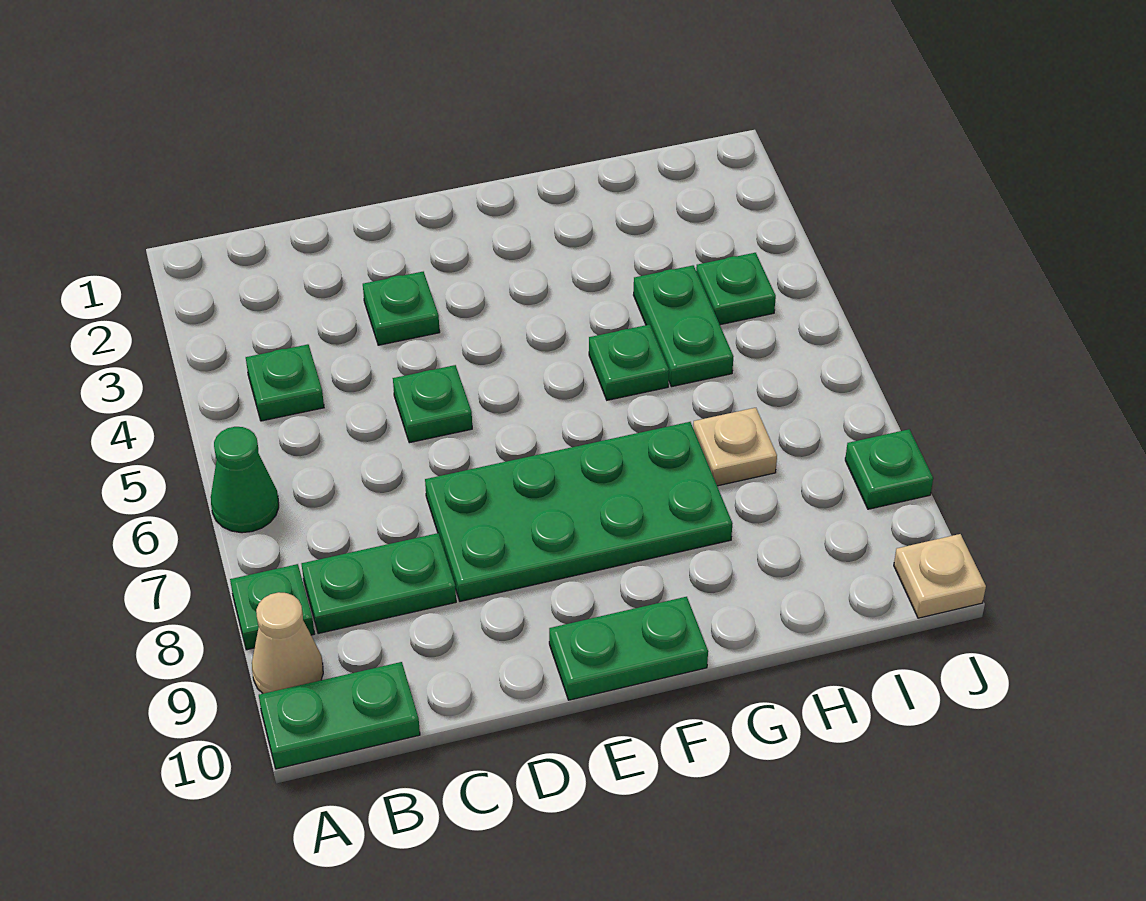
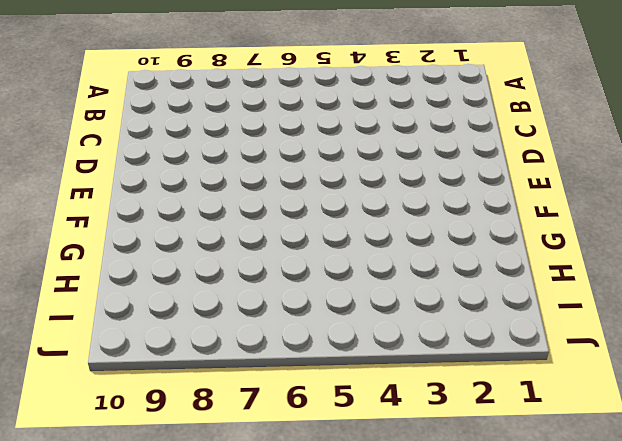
none -> green 1x1 cone [211,427,279,533]
none -> green 1x1 plate [230,564,314,650]
none -> tan 1x1 cone [252,592,323,694]

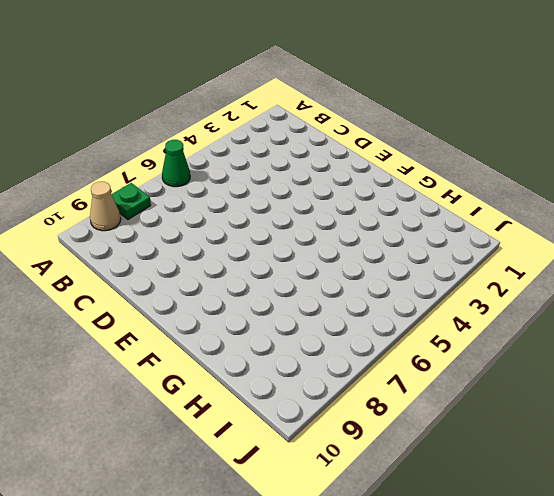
none -> green 1x2 plate [259,662,420,769]
none -> green 1x1 plate [246,344,324,421]
none -> green 1x2 plate [302,533,456,634]

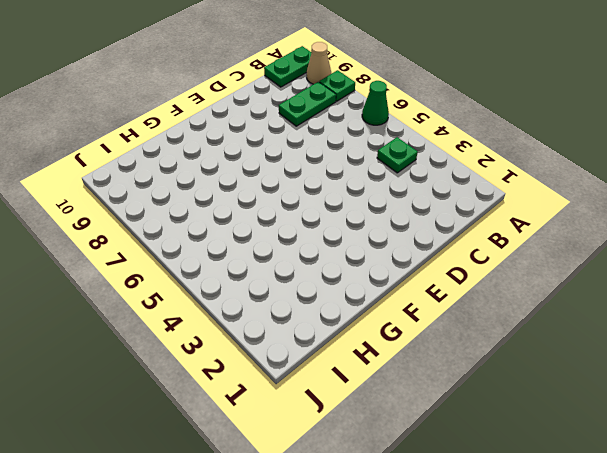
none -> green 1x1 plate [363,272,440,345]
none -> green 1x1 plate [393,365,472,443]
none -> green 2x4 plate [425,422,732,601]

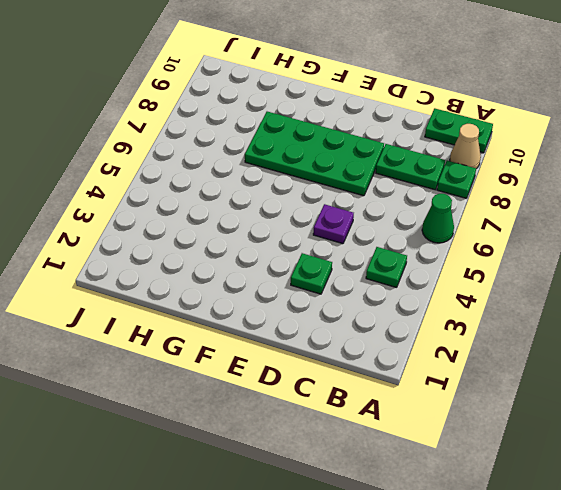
purple 1x1 plate [313,204,354,244] -> green 1x1 plate [393,365,472,443]
none -> green 1x2 plate [549,597,708,700]
none -> green 1x1 plate [589,325,669,400]
none -> green 1x2 plate [634,265,733,387]

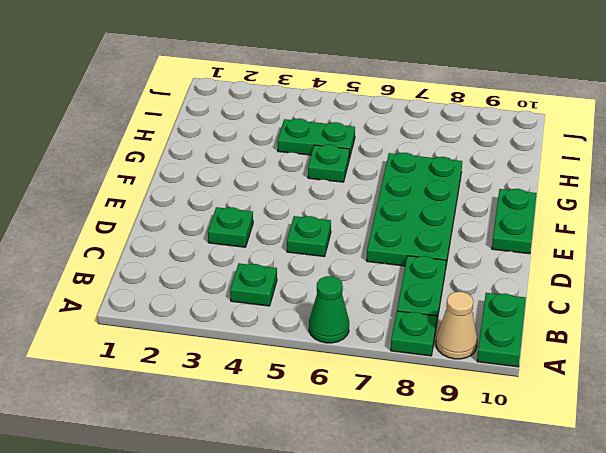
none -> tan 1x1 plate [693,408,777,486]
none -> green 1x1 plate [696,253,776,325]
none -> green 1x1 plate [845,429,933,509]

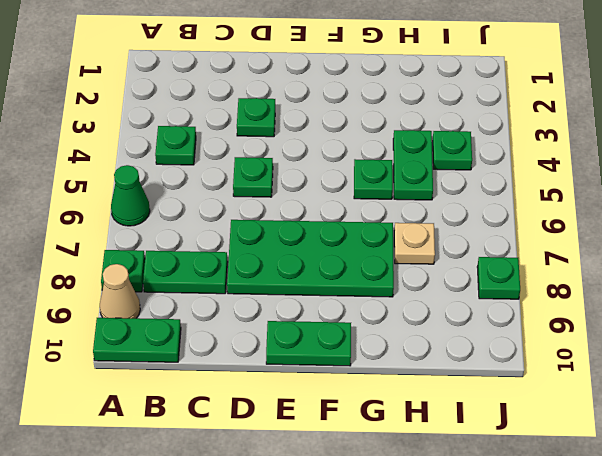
none -> tan 1x1 plate [894,534,986,618]

